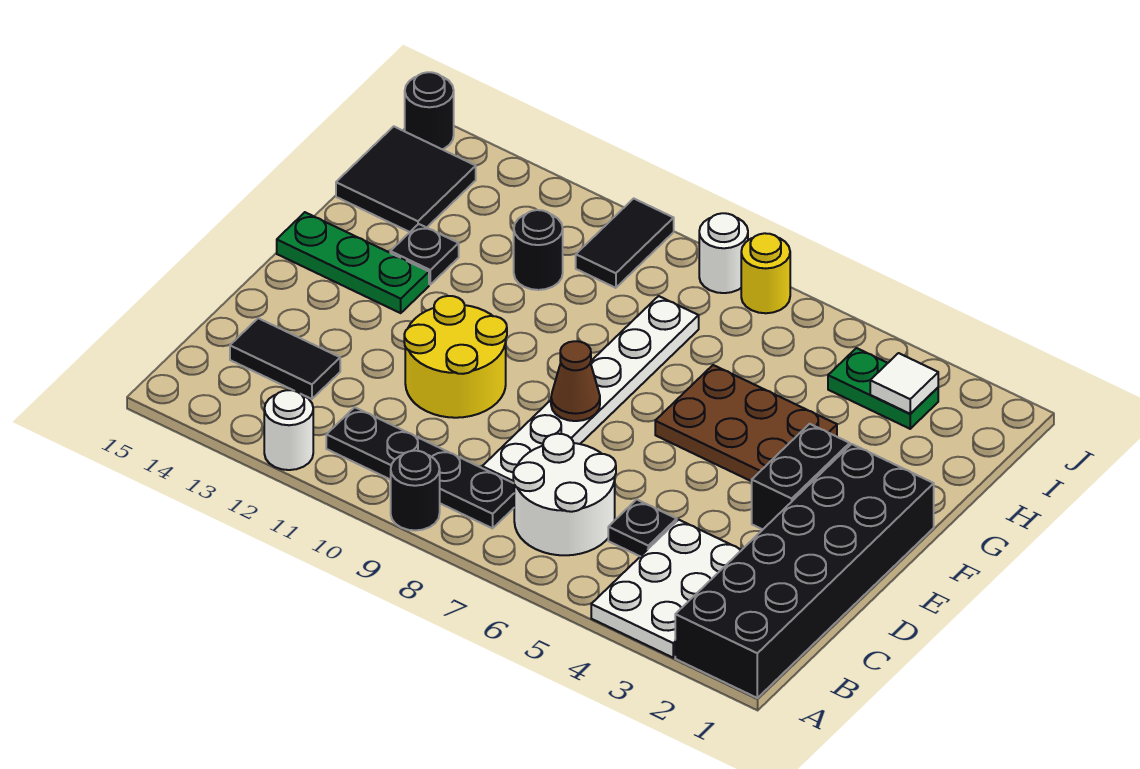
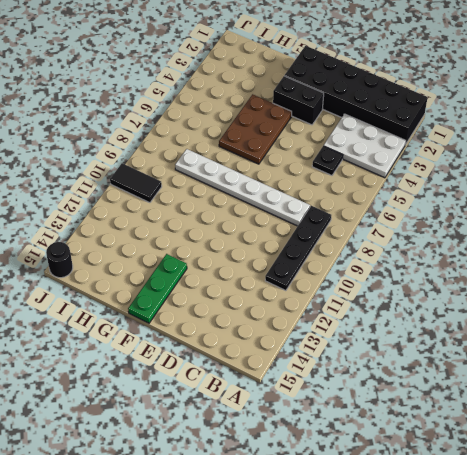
none -> black 1x1 round brick [391,451,440,530]
none -> white 1x1 round brick [264,390,313,470]
none -> white 2x2 round brick [513,434,616,555]

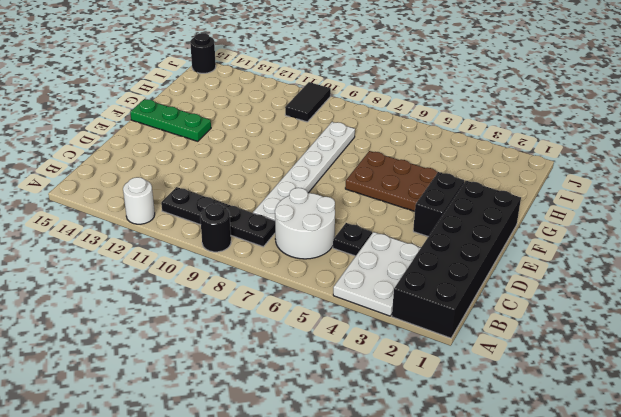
none -> black 1x2 tile [230,318,340,399]
none -> yellow 2x2 round brick [404,296,507,418]
none -> black 1x1 plate [390,224,459,284]

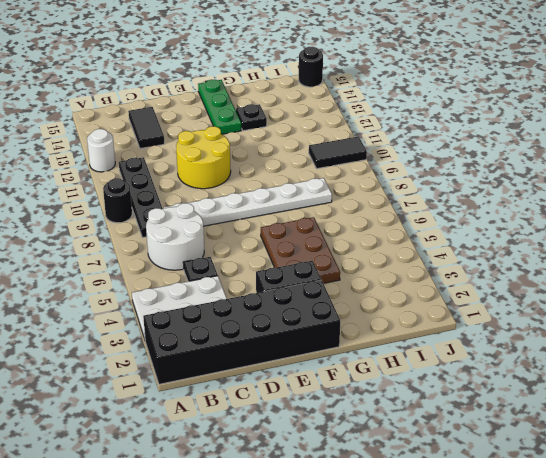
none -> black 1x1 round brick [514,210,563,290]
none -> black 2x2 tile [336,126,476,232]
none -> green 1x2 plate [828,348,938,429]

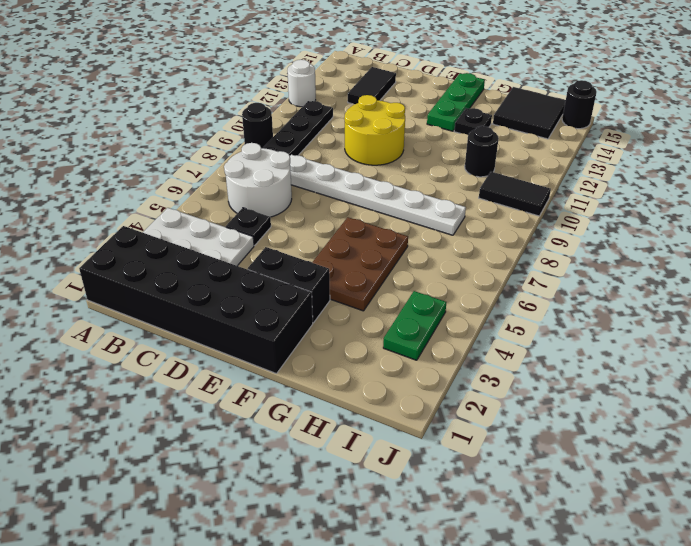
none -> yellow 1x1 round brick [741,233,790,313]
none -> white 1x1 round brick [699,213,748,293]
none -> brown 1x1 cone [551,341,600,421]

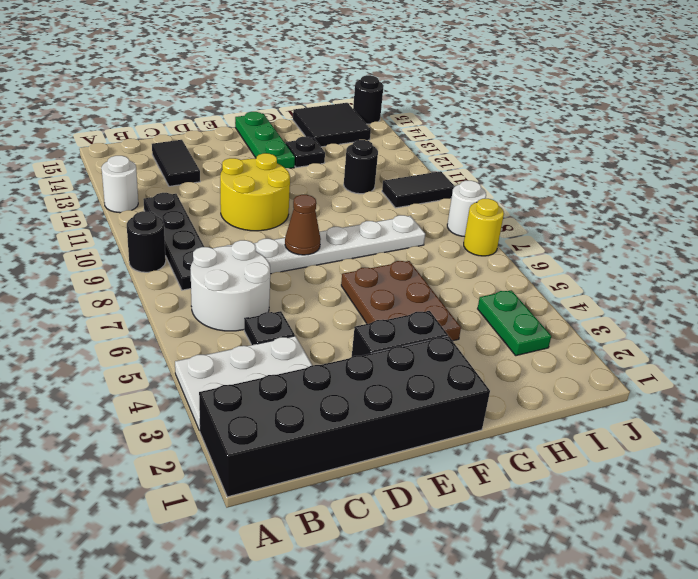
none -> white 1x1 tile [870,353,938,414]

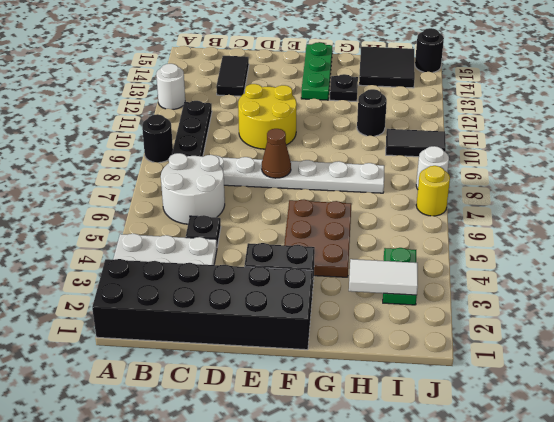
white 1x2 tile [349,259,418,295] -> white 1x1 tile [870,353,938,414]

